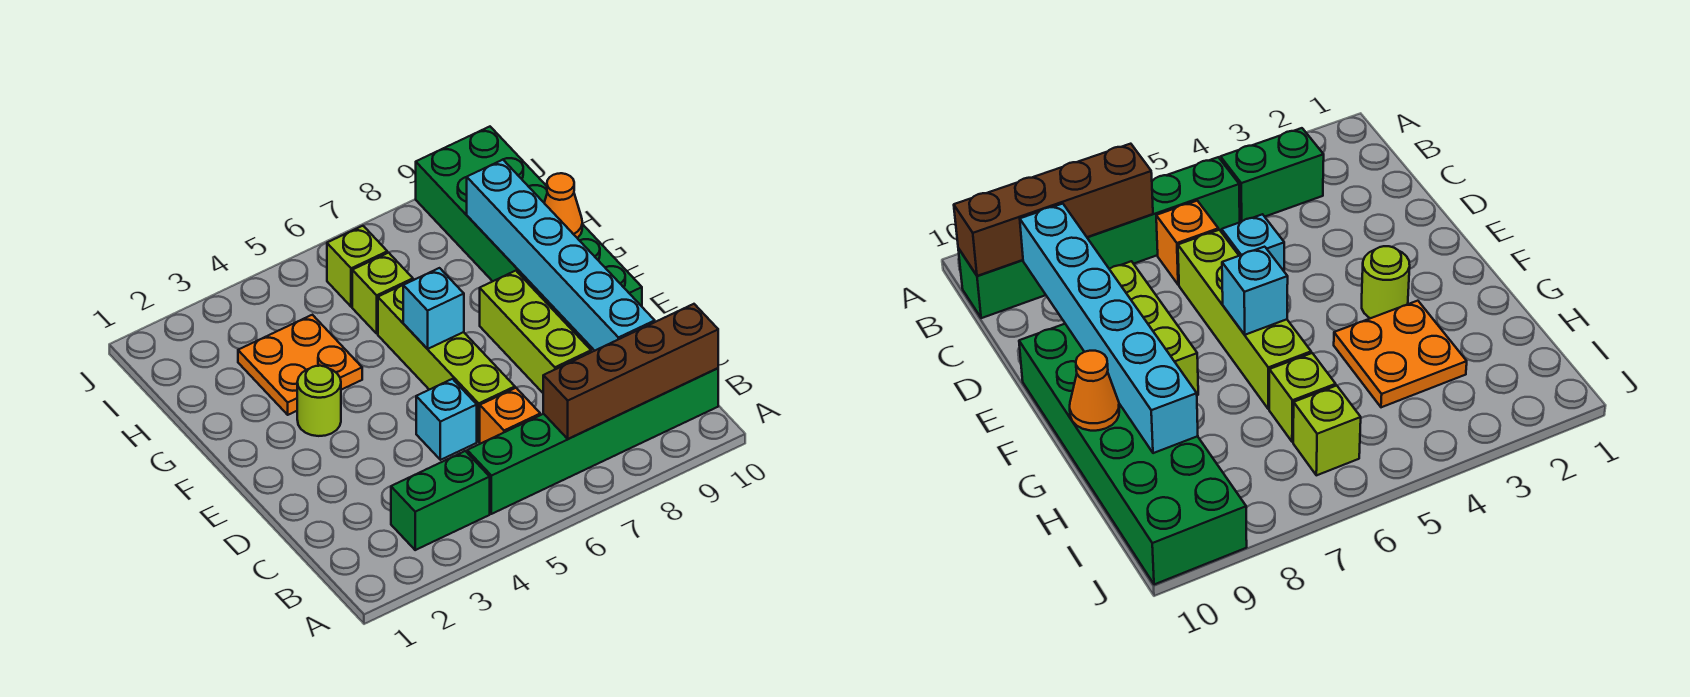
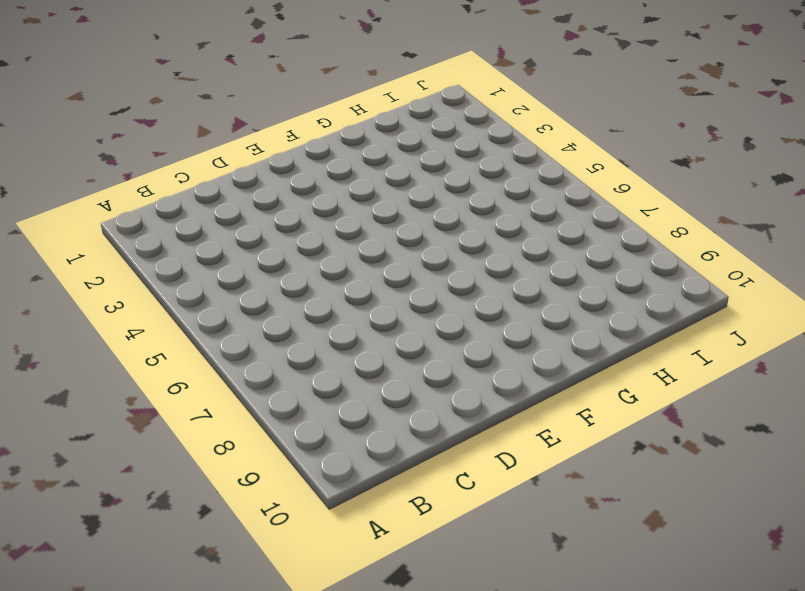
none -> green 1x2 brick [391,451,490,550]
none -> green 1x6 brick [467,368,718,514]
none -> orange 1x1 brick [480,388,540,444]

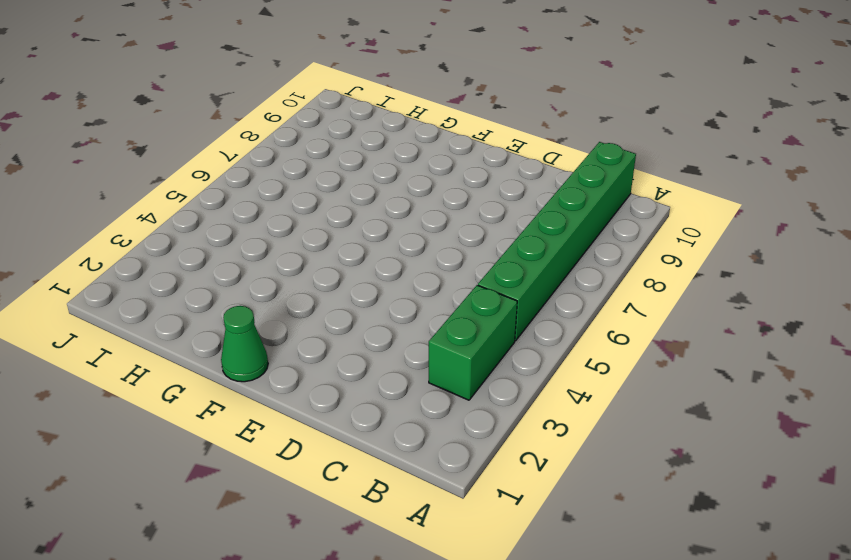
green 1x1 cone [221,306,268,382] -> none
none -> orange 1x1 brick [480,388,540,444]
none -> cyan 1x1 brick [416,379,477,460]
none -> lime 1x4 brick [378,285,515,442]

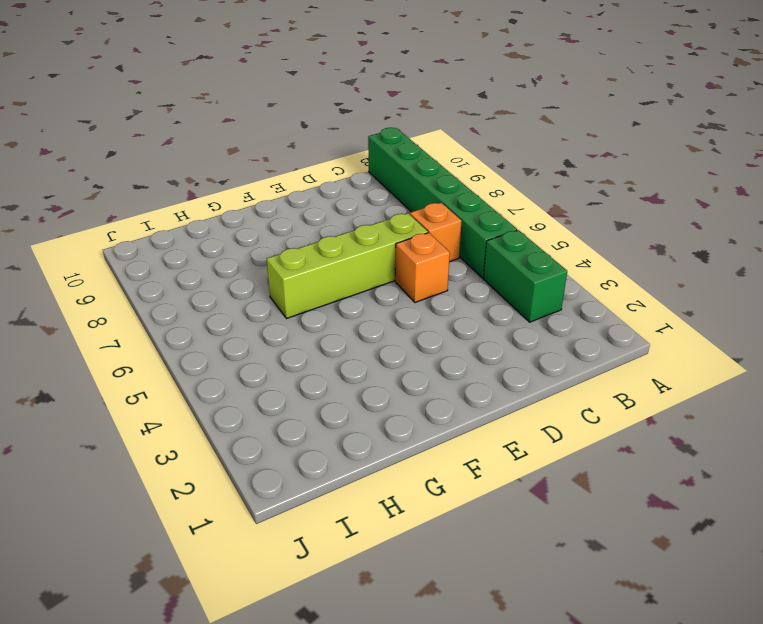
orange 1x1 brick [395,233,450,302] -> cyan 1x1 brick [416,379,477,460]
none -> lime 1x3 brick [480,271,591,393]
none -> green 2x6 brick [416,127,642,350]
none -> lime 1x1 round brick [297,366,341,436]

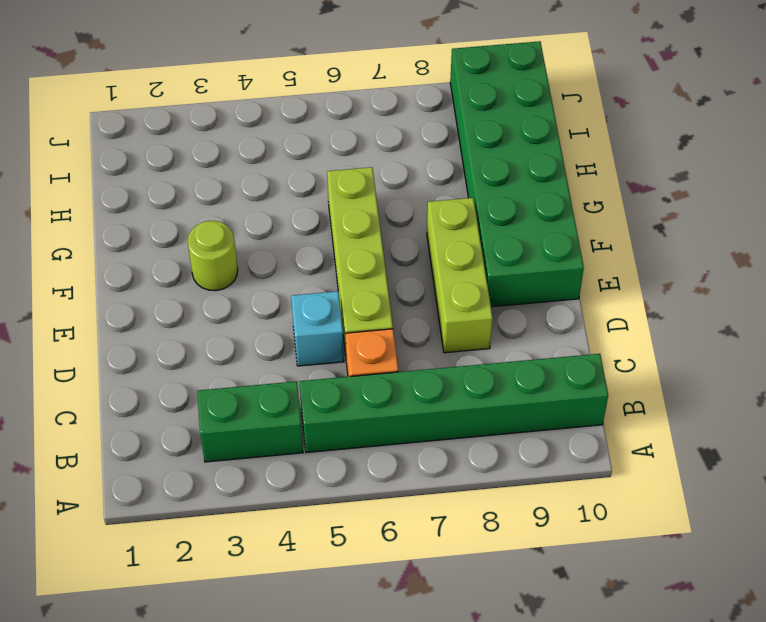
none -> orange 2x2 plate [238,315,362,415]
none -> lime 1x1 brick [352,253,413,334]
none -> lime 1x1 brick [327,226,387,307]

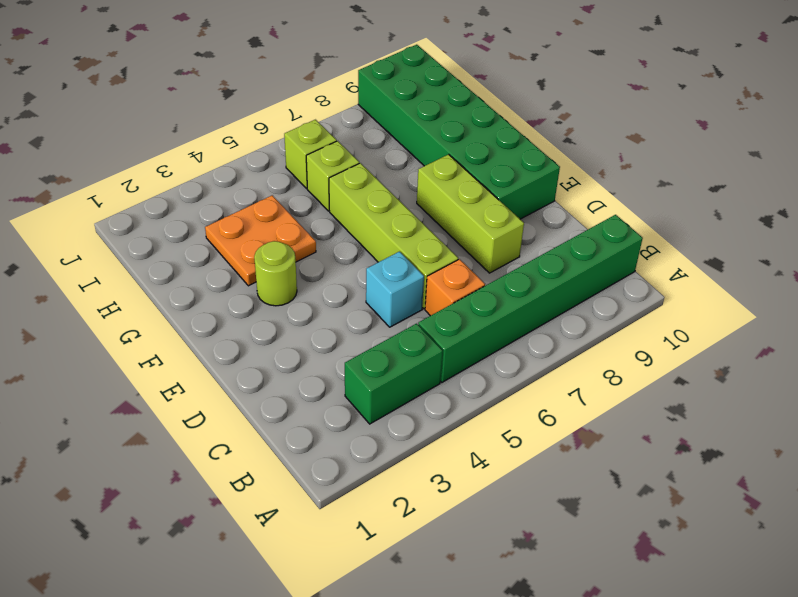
none -> brown 1x4 brick [543,304,718,439]
none -> cyan 1x6 brick [467,160,655,351]
none -> cyan 1x1 brick [403,268,464,349]

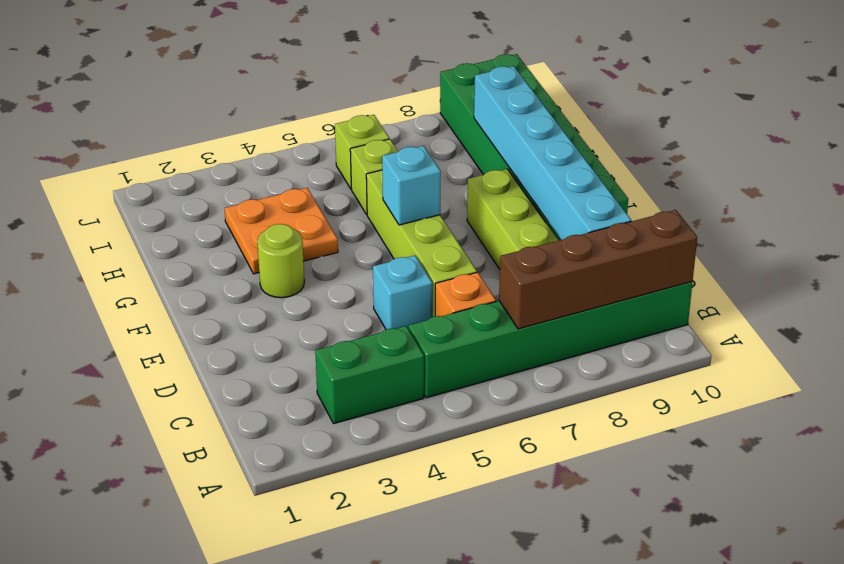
none -> orange 1x1 cone [544,173,582,238]

